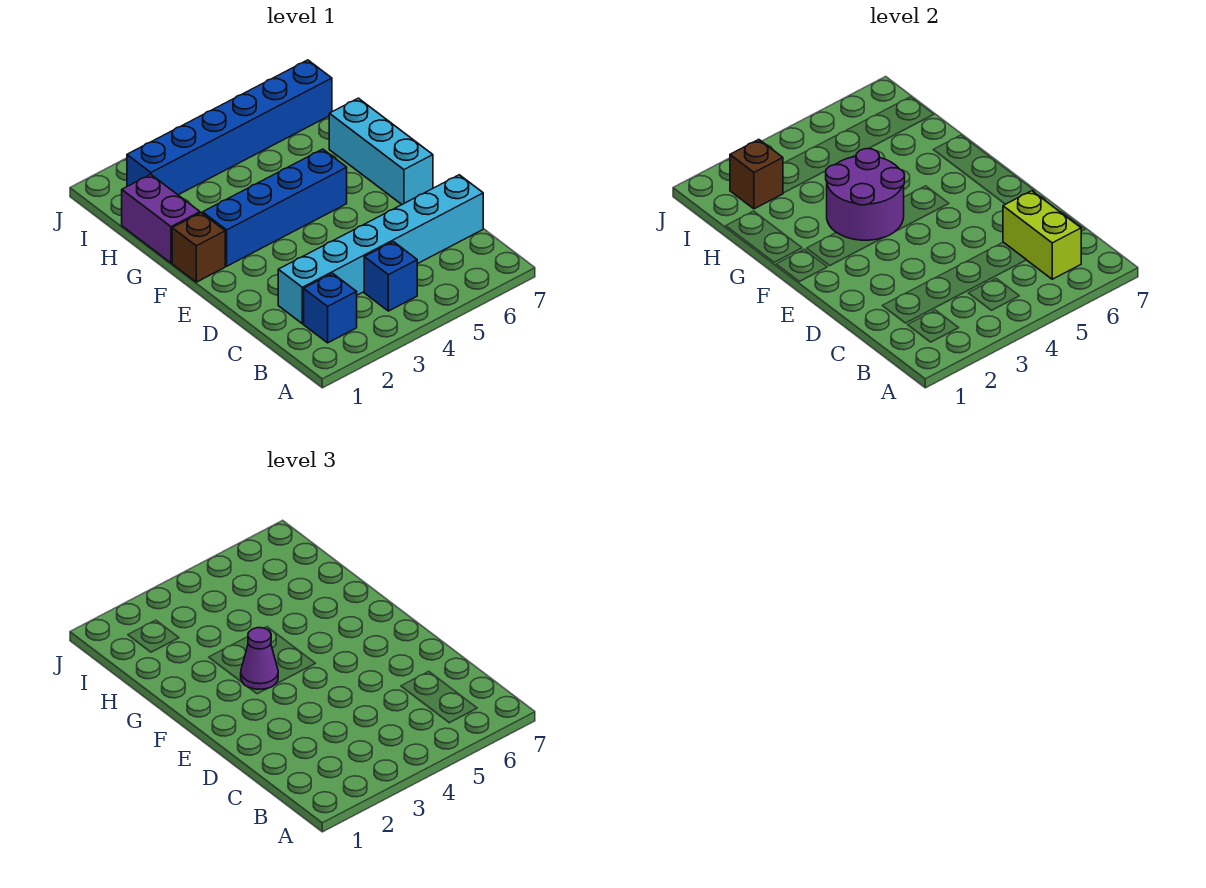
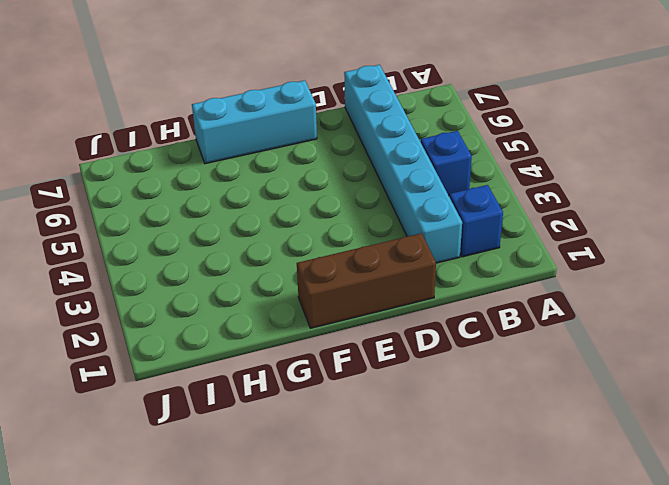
brown 1x3 brick [297,233,436,328] -> brown 1x1 brick [172,213,225,282]
none -> blue 1x4 brick [203,149,347,266]
none -> purple 1x2 brick [122,174,200,263]
none -> blue 1x6 brick [127,60,332,195]

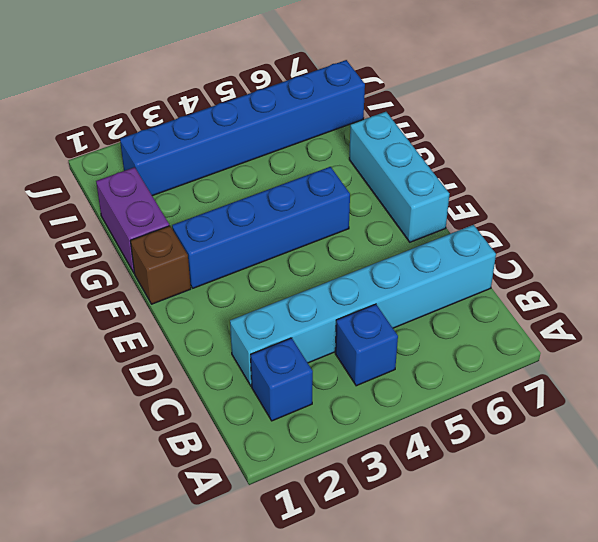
none -> lime 1x2 brick [1003,191,1081,279]
none -> purple 2x2 round brick [826,149,905,240]
none -> brown 1x1 brick [730,139,783,209]

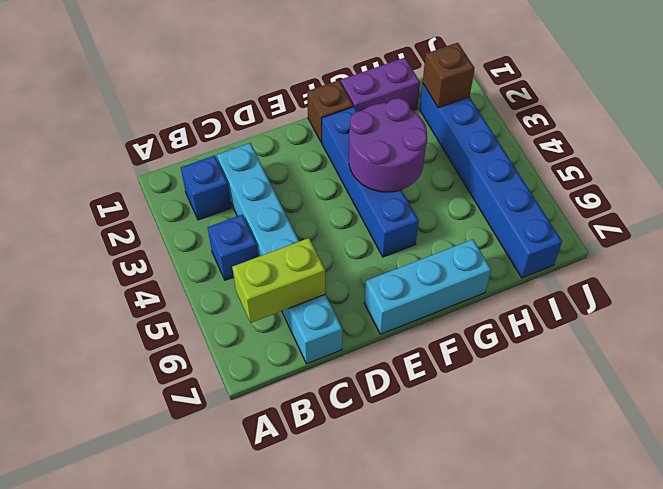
none -> purple 1x1 cone [241,628,278,689]

